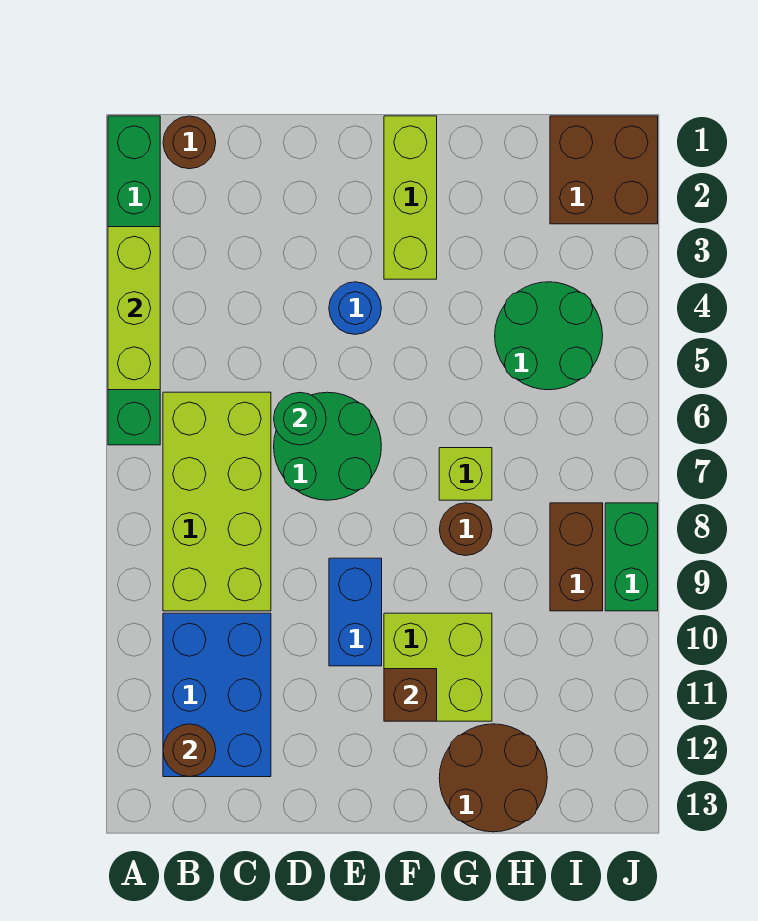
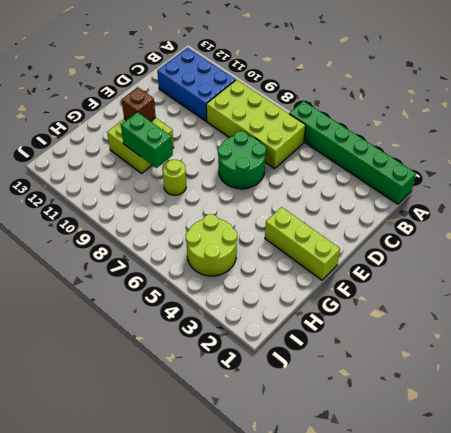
lime 1x1 round brick [162,160,186,195] -> brown 1x1 round brick [439,503,492,556]
green 1x2 brick [121,112,173,168] -> green 1x2 brick moved to [605,503,658,611]
lime 2x2 round brick [186,214,237,276] -> green 2x2 round brick [495,282,603,390]
none -> brown 1x1 round brick [163,116,216,169]
none -> blue 1x1 round brick [329,282,381,334]
none -> blue 1x2 brick [329,558,382,666]

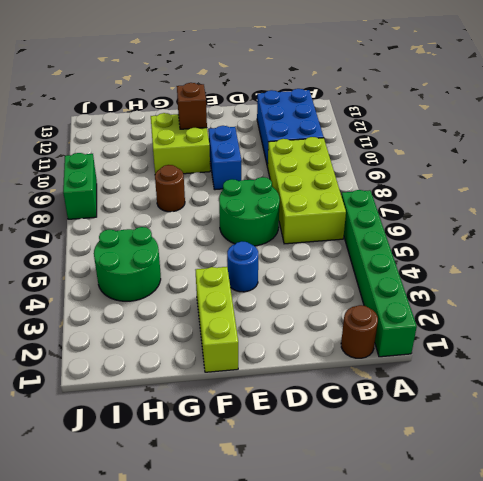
none -> lime 1x1 brick [439,448,492,500]
none -> brown 2x2 round brick [439,724,547,832]
none -> brown 2x2 brick [550,116,658,224]

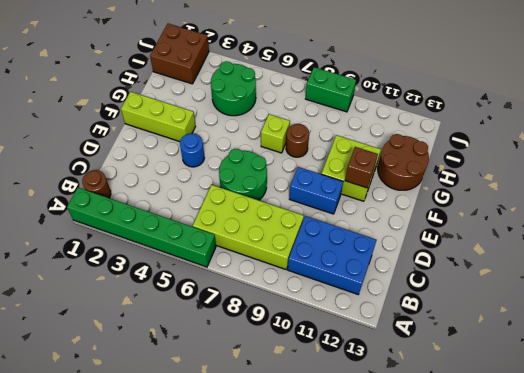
none -> brown 1x2 brick [550,503,603,611]
none -> lime 1x3 brick [108,227,160,390]
none -> brown 1x1 round brick [163,724,216,777]

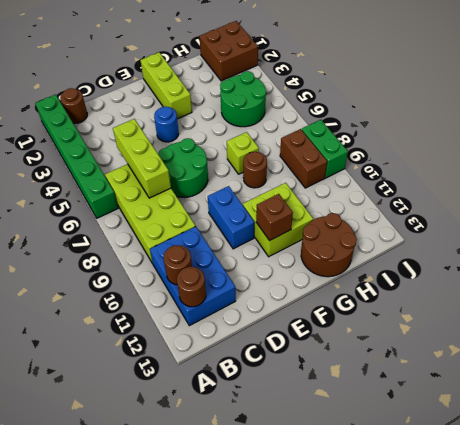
brown 1x1 round brick [164,245,192,285] -> none
lime 1x3 brick [113,119,171,198] -> lime 1x3 brick moved to [108,227,160,390]
none -> green 1x1 round brick [274,393,326,445]

